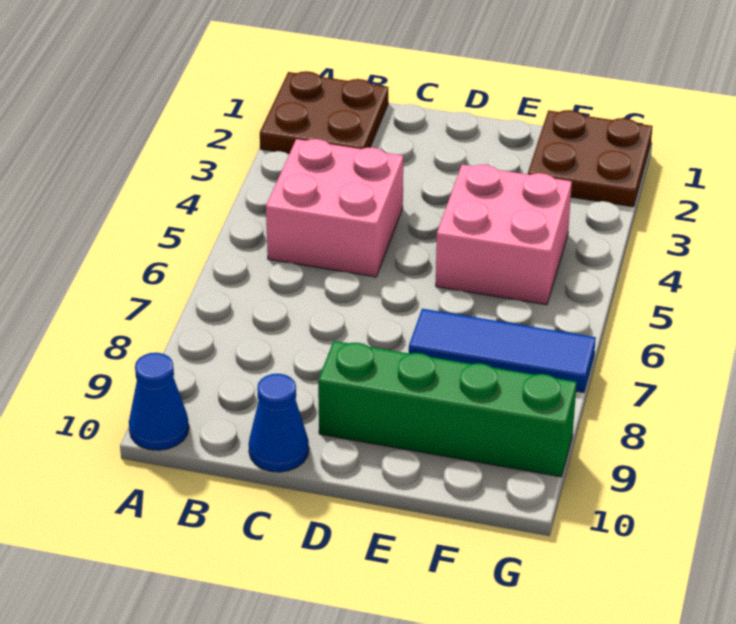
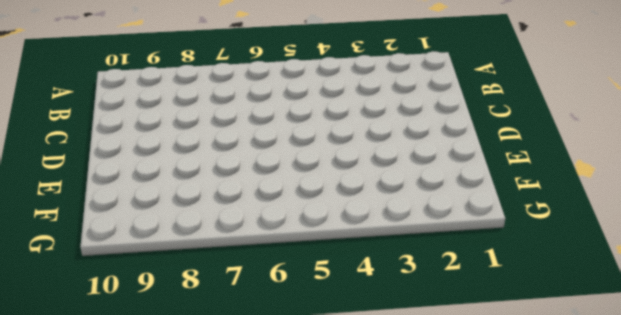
none -> brown 2x2 plate [260,71,388,154]
none -> blue 1x1 cone [129,353,189,450]

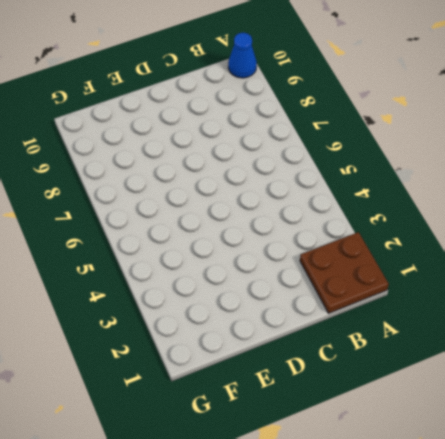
none -> pink 2x2 brick [266,139,403,277]
none -> blue 1x1 cone [249,374,309,472]

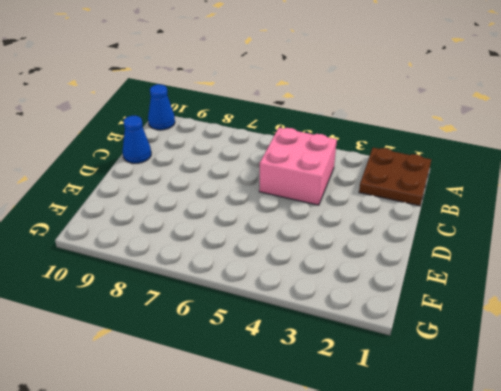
none -> green 1x4 brick [318,341,577,477]
none -> pink 2x2 brick [436,165,572,305]

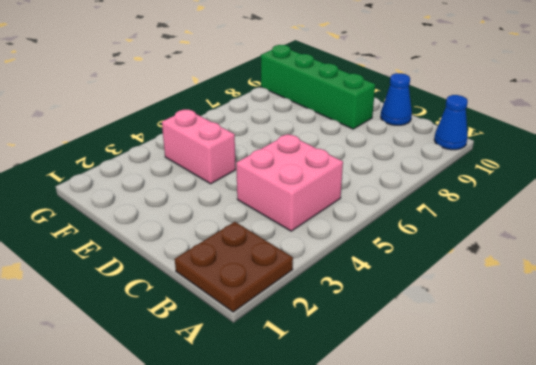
pink 1x2 brick [162,110,236,184] -> pink 2x2 brick [436,165,572,305]
none -> blue 1x3 tile [409,309,596,392]
none -> brown 2x2 plate [528,110,653,207]

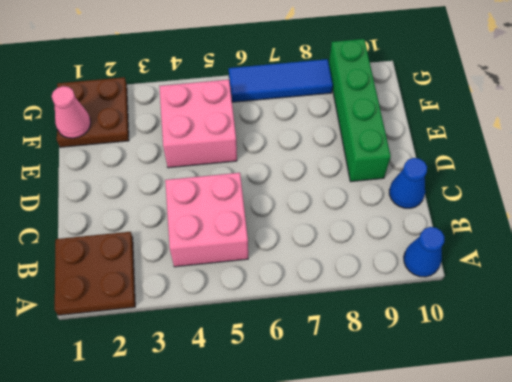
pink 1x1 cone [52,86,91,138] -> none
blue 1x3 tile [229,59,333,102] -> blue 1x3 tile turned to [409,309,596,392]

